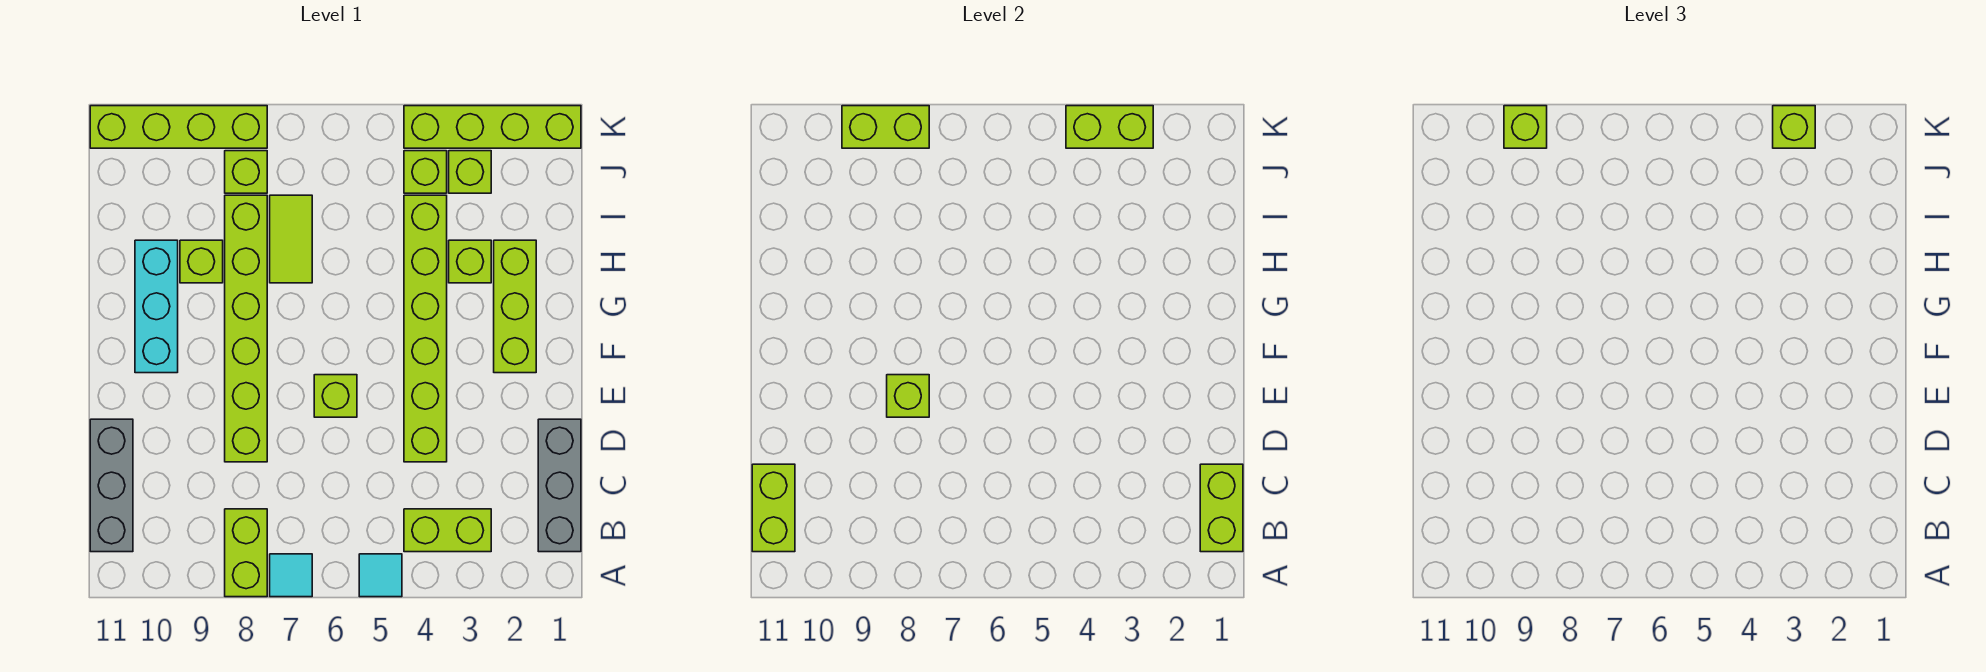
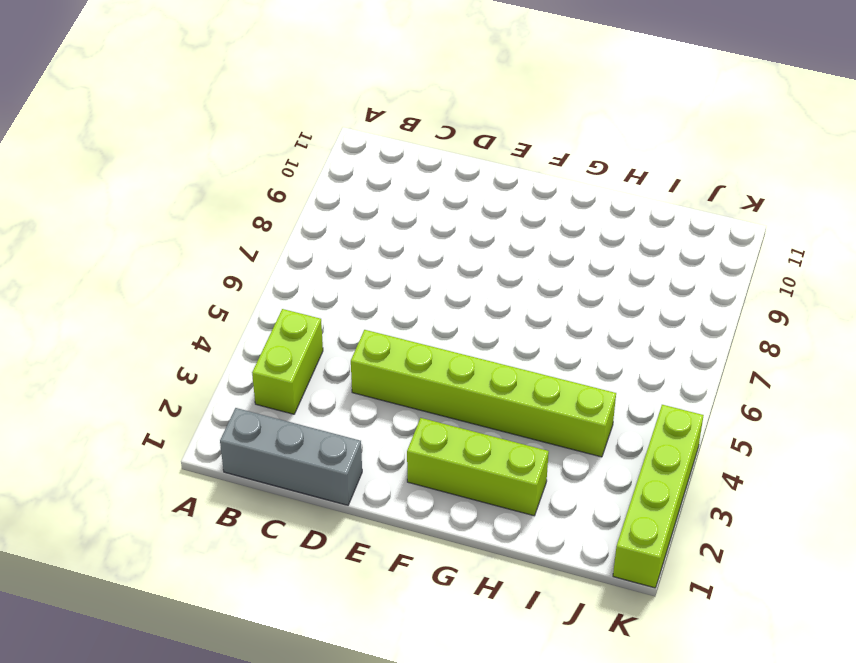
none -> cyan 1x1 tile [359,554,402,597]
none -> cyan 1x1 tile [270,554,312,597]
none -> lime 1x2 brick [225,509,267,597]

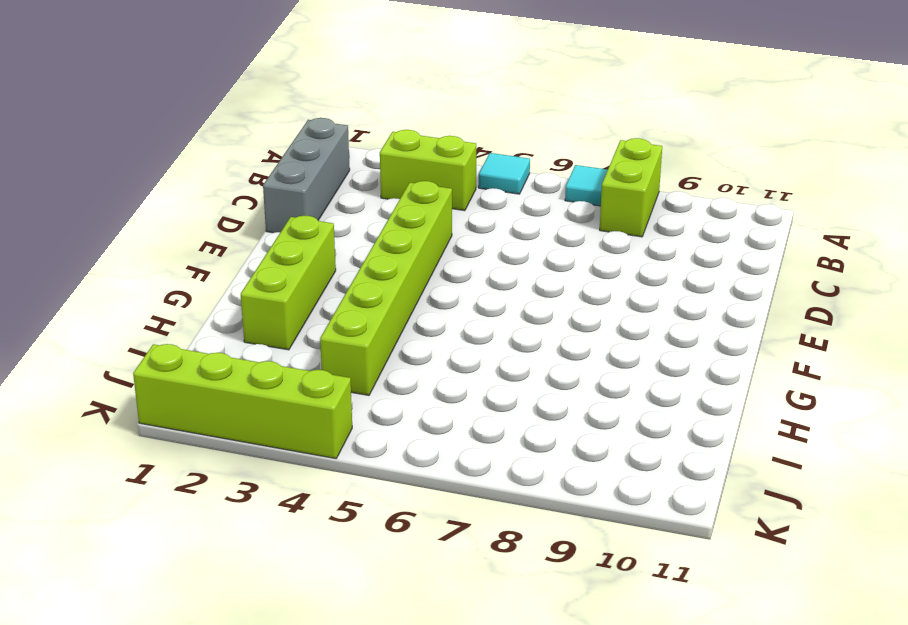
none -> grey 1x3 brick [90,419,133,552]
none -> lime 1x6 brick [225,195,267,462]
none -> lime 1x1 brick [314,375,357,417]

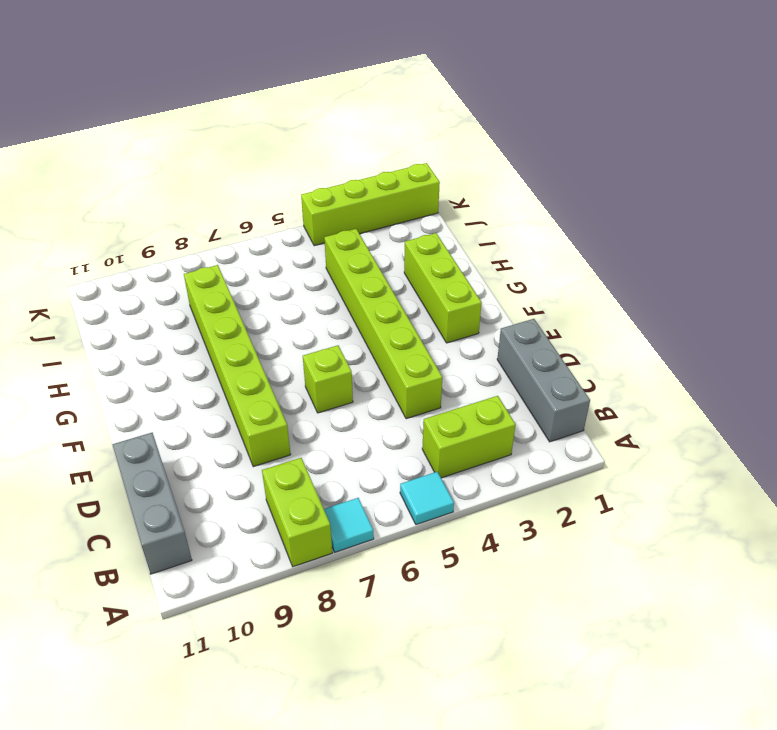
none -> cyan 1x3 brick [135,240,178,373]
none -> lime 1x1 brick [449,240,491,283]
none -> lime 1x2 tile [270,195,312,283]

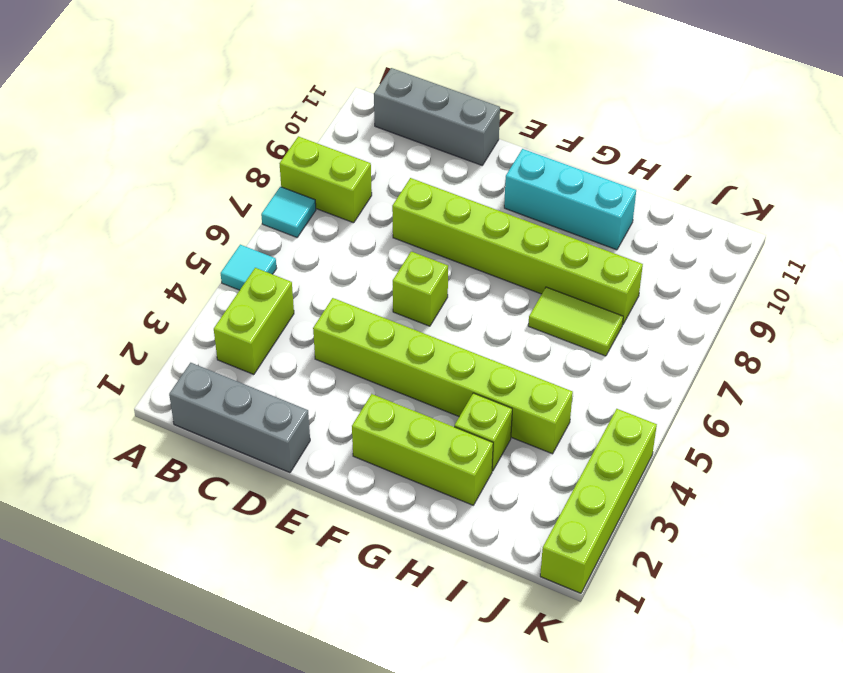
none -> lime 1x1 brick [180,240,223,283]
none -> lime 1x1 brick [449,151,491,193]
none -> lime 1x1 brick [404,151,447,193]

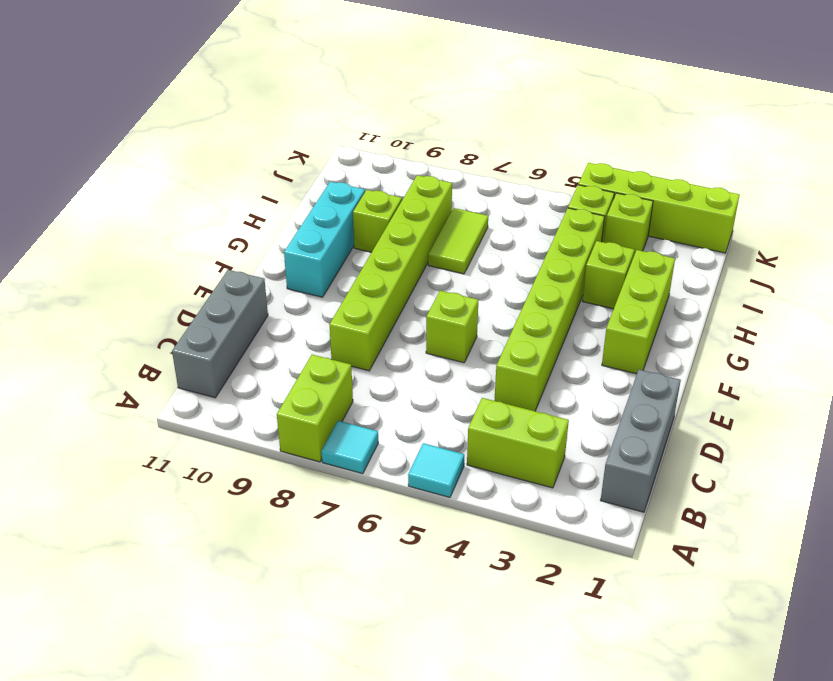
none -> lime 1x1 brick [225,151,267,193]
none -> lime 1x4 brick [90,106,267,148]
none -> lime 1x2 brick [1200,464,1243,552]

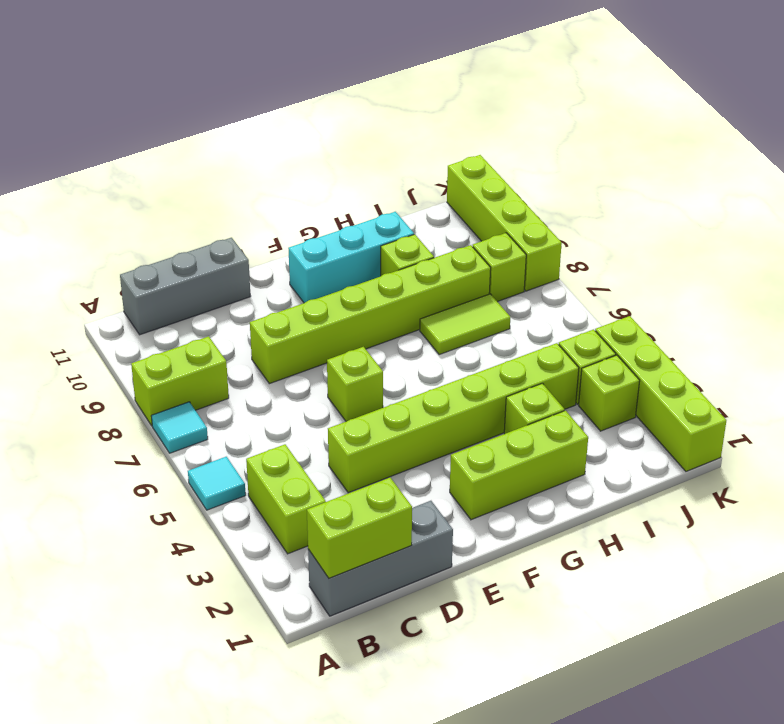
none -> lime 1x2 brick [752,464,795,552]
none -> lime 1x1 brick [887,375,929,417]
none -> lime 1x2 brick [1066,106,1153,148]

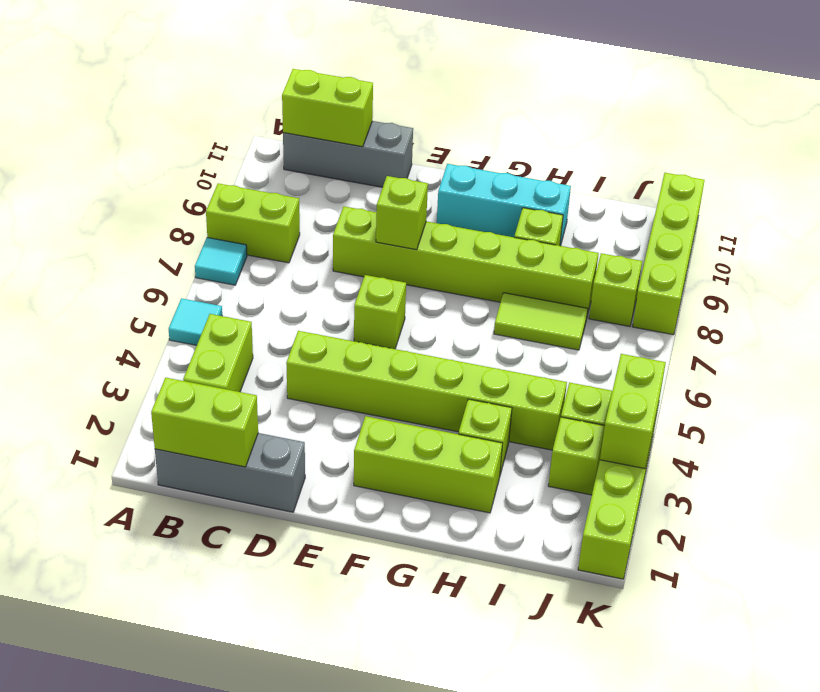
none -> lime 1x2 brick [842,106,929,148]
none -> lime 1x1 brick [1773,106,1815,148]
none -> lime 1x1 brick [1504,106,1547,148]

